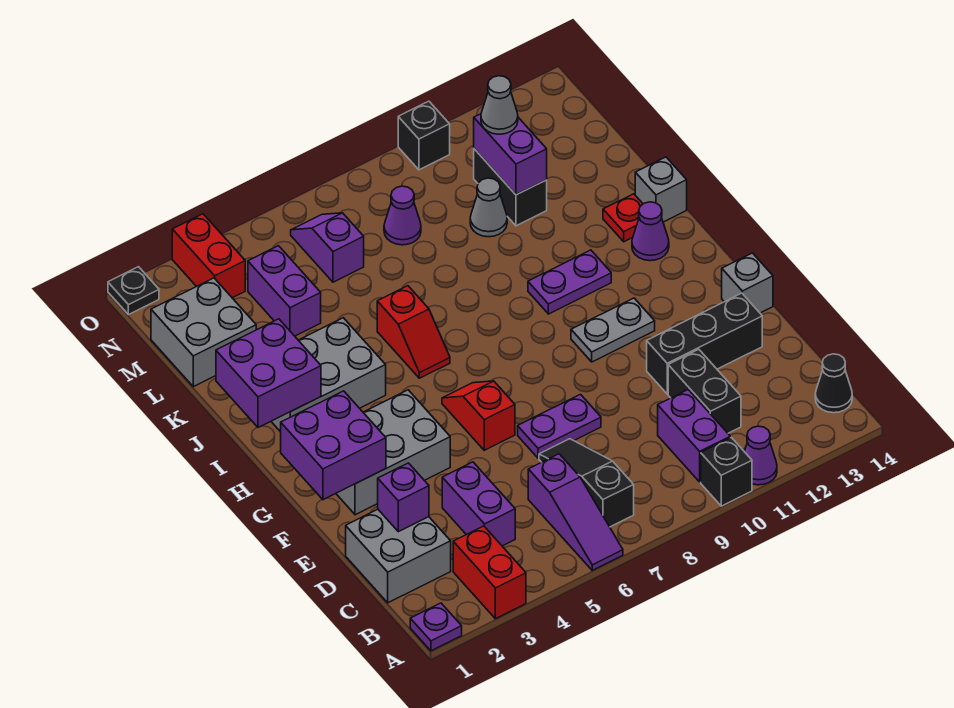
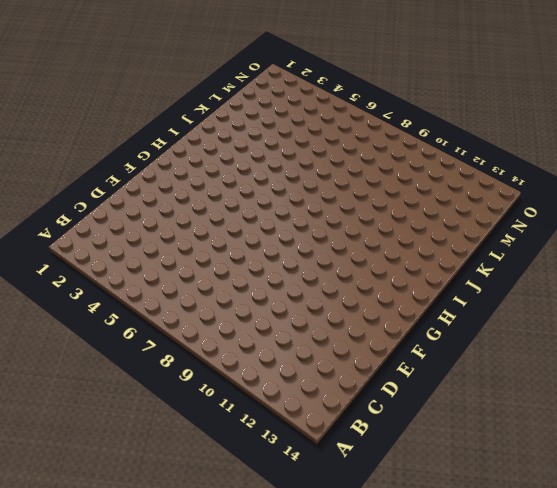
none -> purple 1x1 plate [410,603,462,651]
none -> red 1x2 brick [453,526,526,619]
none -> purple 1x3 slope [528,454,623,570]
none -> black 1x1 brick [701,438,752,506]

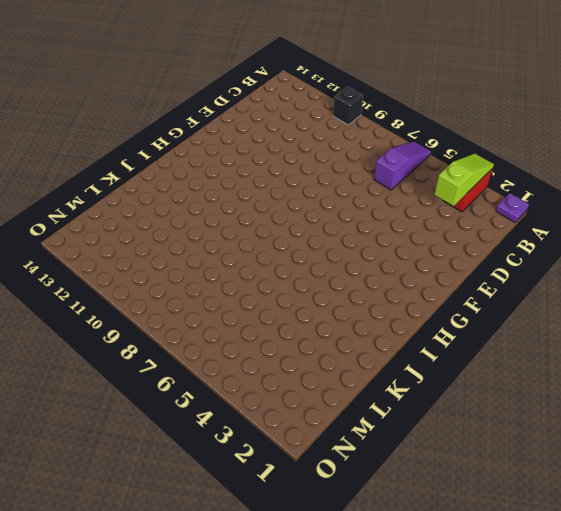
lime 1x3 slope [434,154,494,206] -> none
none -> purple 1x1 cone [744,426,777,485]
none -> black 1x3 slope [539,439,634,527]
none -> purple 1x2 brick [658,390,730,482]
none -> black 1x1 cone [815,354,852,413]

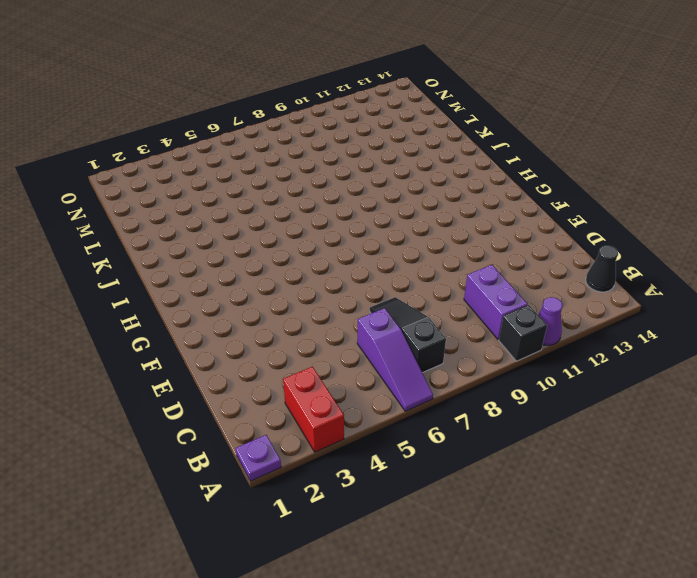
none -> grey 2x2 brick [346,509,451,603]
none -> purple 1x2 brick [442,462,515,546]
none -> black 1x2 brick [668,349,741,433]
none -> purple 1x2 plate [518,394,601,458]

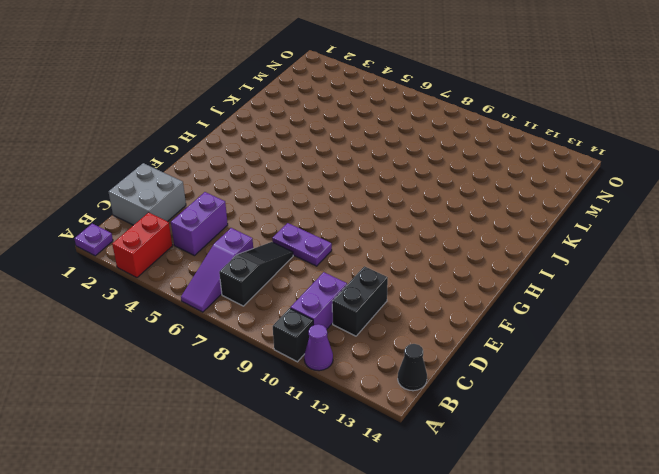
none -> black 1x3 brick [647,293,762,394]
none -> grey 2x3 brick [336,390,450,515]
none -> red 1x2 slope [442,381,515,450]
none -> grey 1x1 brick [722,253,773,313]

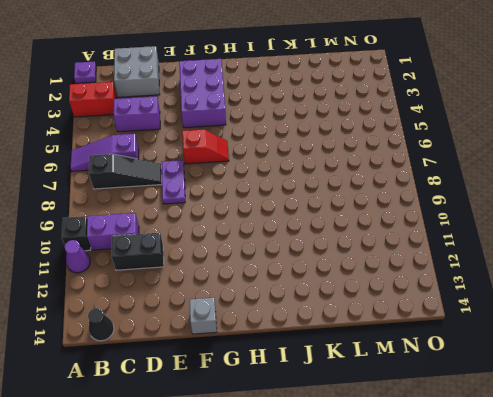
purple 2x3 brick [179,59,226,128] -> grey 2x3 brick [336,390,450,515]
none -> black 1x3 brick [647,293,762,394]
none -> grey 1x2 plate [571,298,655,362]
none -> grey 2x3 brick [271,318,386,432]
none -> red 1x2 slope [377,286,450,378]

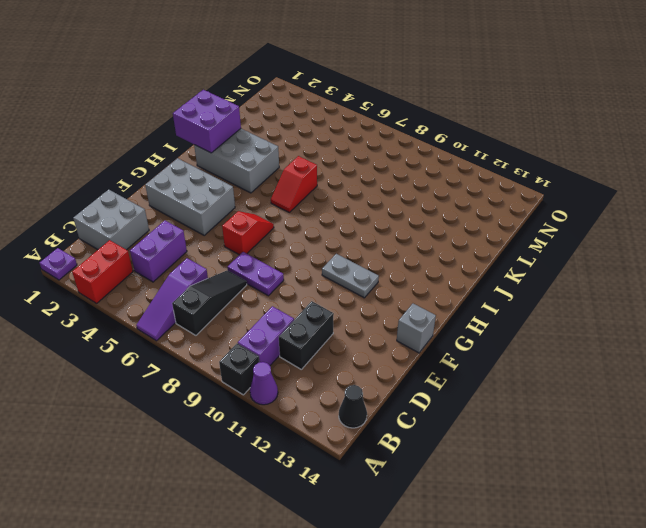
none -> black 1x3 brick [647,293,762,394]
none -> purple 1x2 plate [528,250,611,314]
none -> purple 1x1 cone [632,202,669,261]
none -> red 1x1 plate [603,194,643,242]

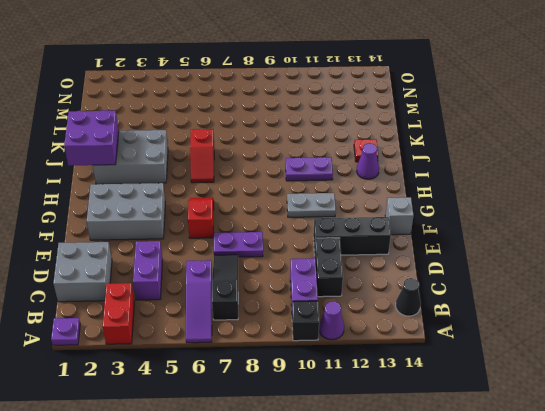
none -> grey 1x1 brick [635,157,687,222]
none -> grey 2x2 brick [151,278,256,387]
none -> purple 1x2 brick [248,246,321,336]
none -> grey 1x1 cone [470,178,507,237]

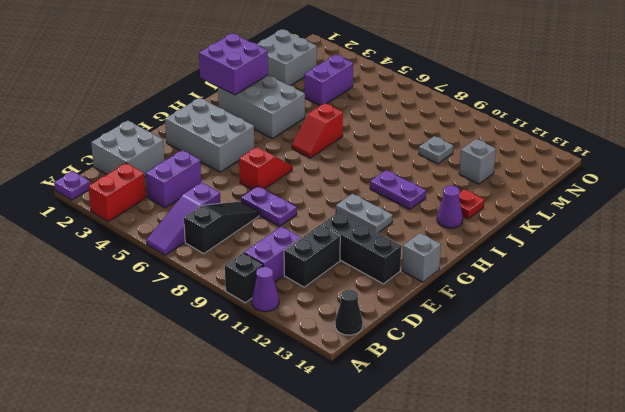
grey 1x1 plate [419,136,453,164] -> grey 1x1 cone [470,178,507,237]
grey 1x1 brick [459,139,496,184] -> grey 1x1 brick moved to [635,157,687,222]
none -> black 1x2 brick [474,149,547,226]
none -> purple 1x2 slope [291,213,364,282]
none -> purple 1x1 cone [384,186,421,245]
none -> red 1x2 brick [172,214,245,298]

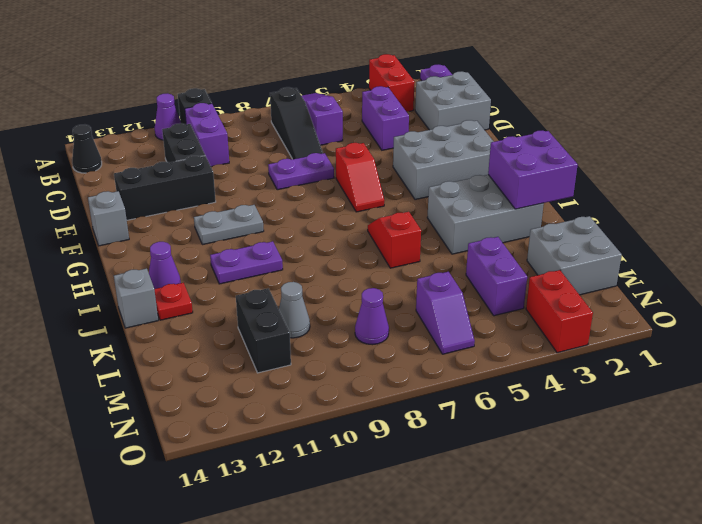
none -> black 1x1 plate [108,267,159,315]
none -> black 1x1 brick [398,101,450,170]
none -> purple 1x1 brick [378,463,429,532]
none -> purple 2x2 brick [281,391,386,500]

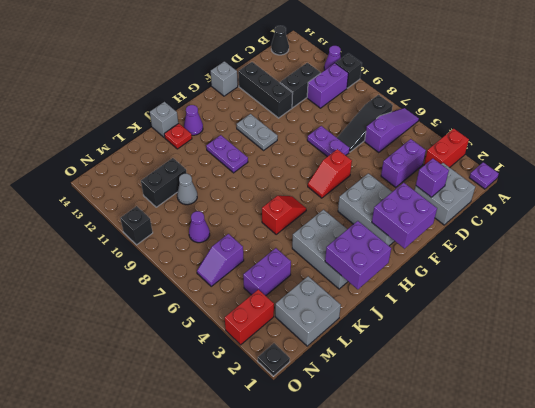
none -> purple 1x2 brick [474,114,547,195]
none -> grey 1x1 cone [481,76,518,134]

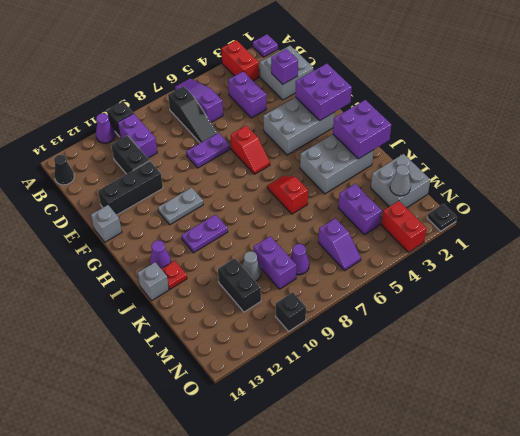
purple 1x2 brick [254,236,296,289] -> purple 1x2 brick moved to [474,114,547,195]
grey 1x1 cone [390,165,411,196] -> grey 1x1 cone moved to [481,76,518,134]

